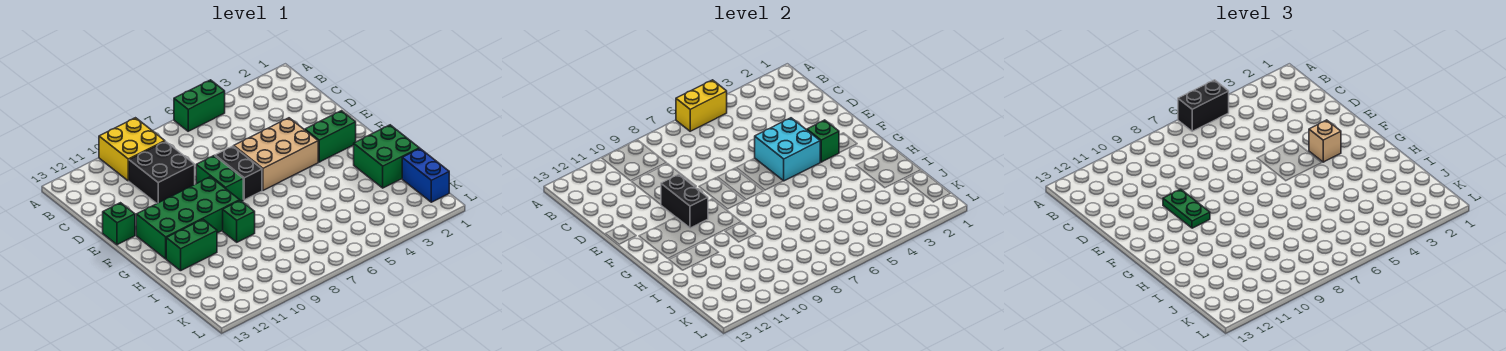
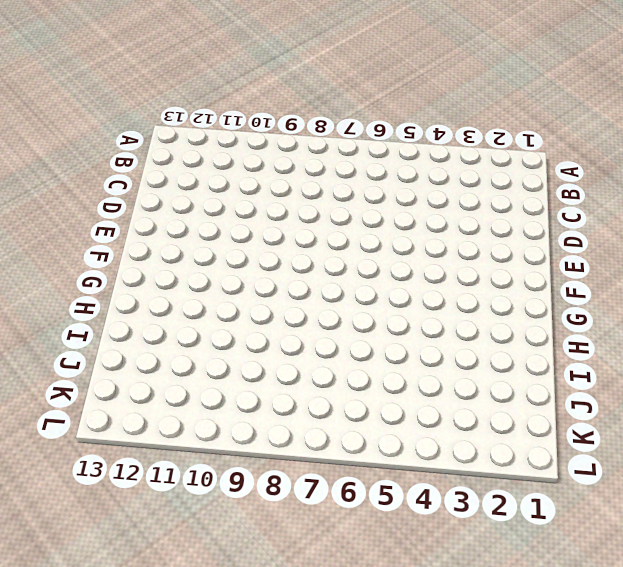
none -> green 1x2 brick [174,80,225,131]
none -> yellow 2x2 brick [99,118,165,181]
none -> black 2x2 brick [129,141,195,203]

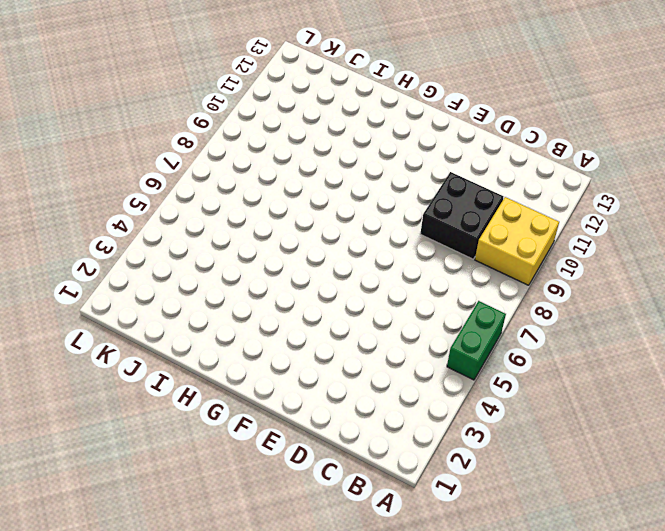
none -> tan 2x3 brick [234,118,318,190]
none -> black 1x2 brick [215,146,262,200]
none -> green 1x2 brick [196,156,243,201]

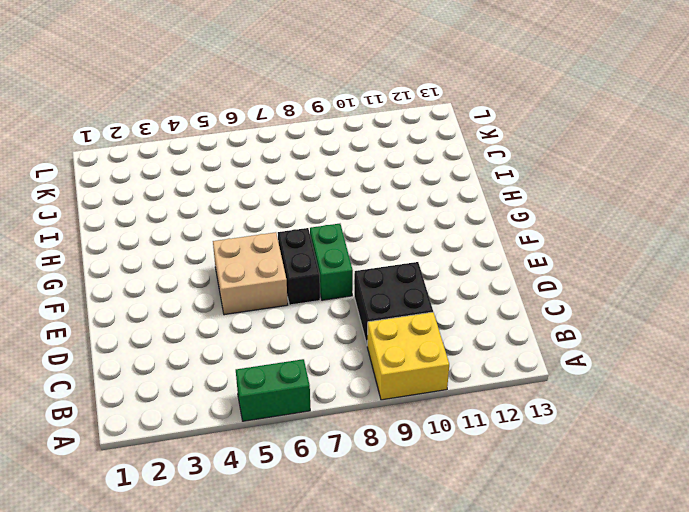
tan 2x2 brick [213,232,288,315] -> tan 2x3 brick [234,118,318,190]
none -> green 1x1 brick [103,203,135,245]
none -> green 1x2 brick [305,111,356,162]
none -> green 2x4 brick [136,177,240,259]

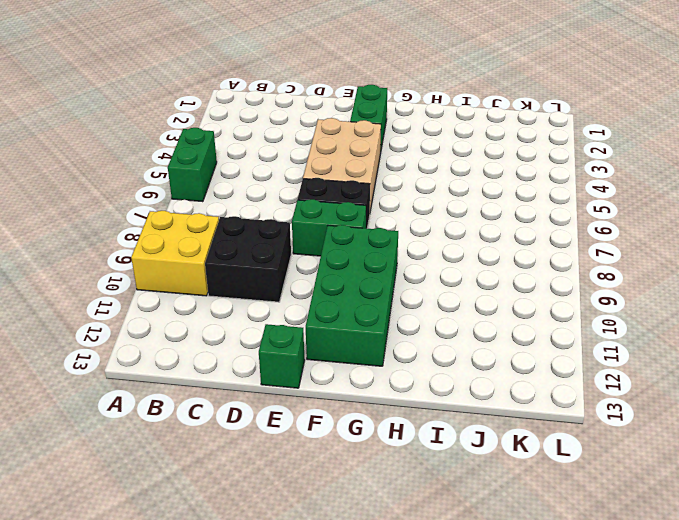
none -> green 2x2 brick [354,125,419,188]
none -> green 1x1 brick [223,200,255,242]
none -> green 1x2 brick [166,219,217,271]

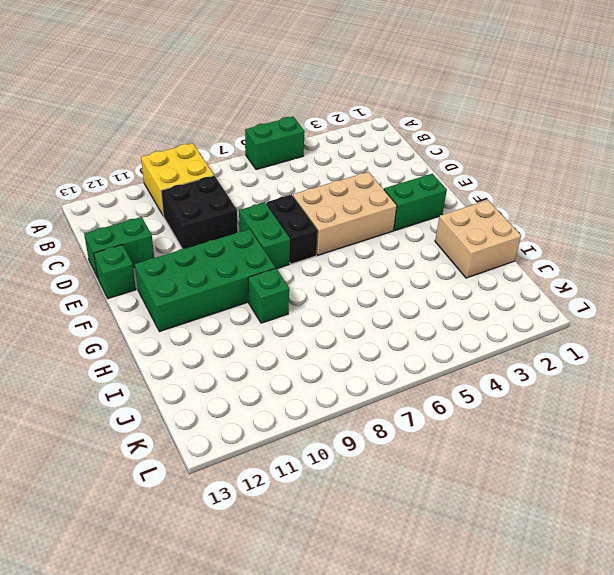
green 1x2 brick [84,217,154,278] -> green 1x2 brick moved to [166,219,217,271]
tan 2x2 brick [435,200,521,278] -> green 2x2 brick [354,125,419,188]
none -> blue 1x2 brick [402,148,449,202]
none -> yellow 1x2 brick [676,80,727,131]
none -> cyan 2x2 brick [755,118,820,181]

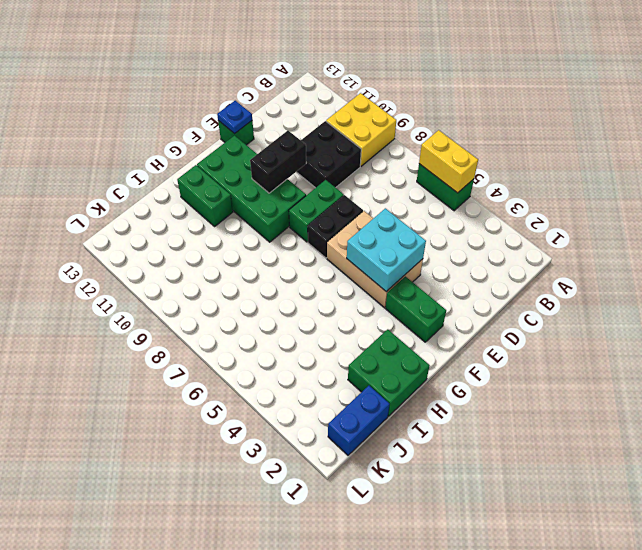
blue 1x1 plate [217,101,252,134] -> none
none -> green 1x1 brick [223,200,255,242]
none -> green 1x1 brick [807,120,839,162]
none -> black 1x2 brick [1178,80,1229,131]

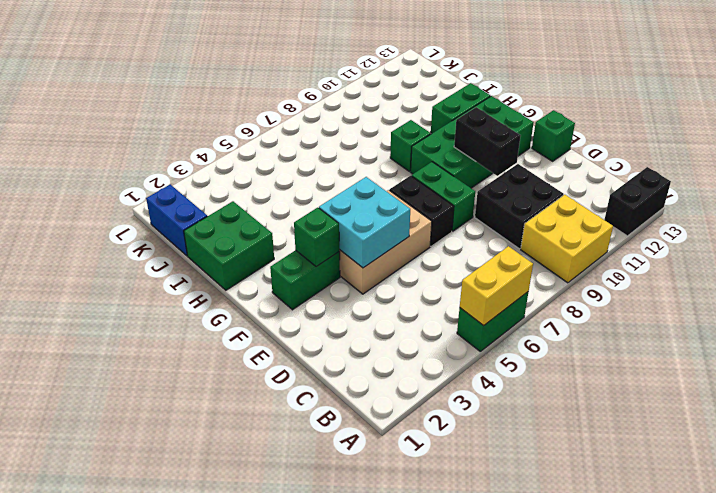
black 1x2 brick [604,167,671,236] -> black 1x2 brick moved to [1178,80,1229,131]
none -> green 1x2 plate [1163,189,1210,228]
none -> tan 1x1 brick [1309,120,1341,162]

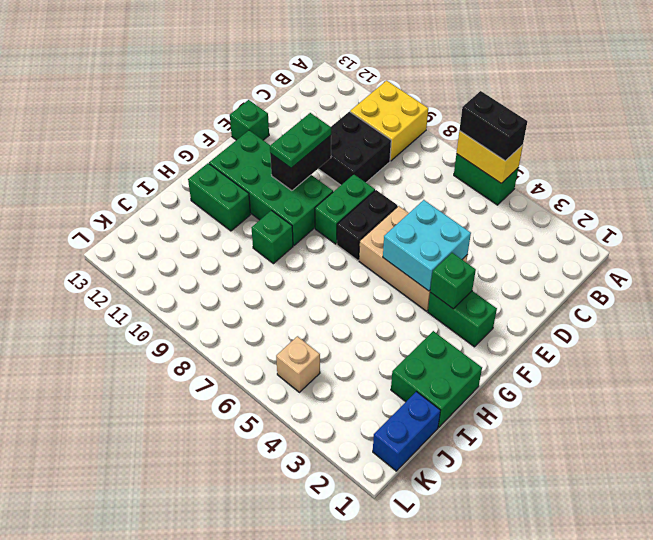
tan 1x1 brick [276,336,320,392] -> tan 1x1 brick moved to [1309,120,1341,162]

